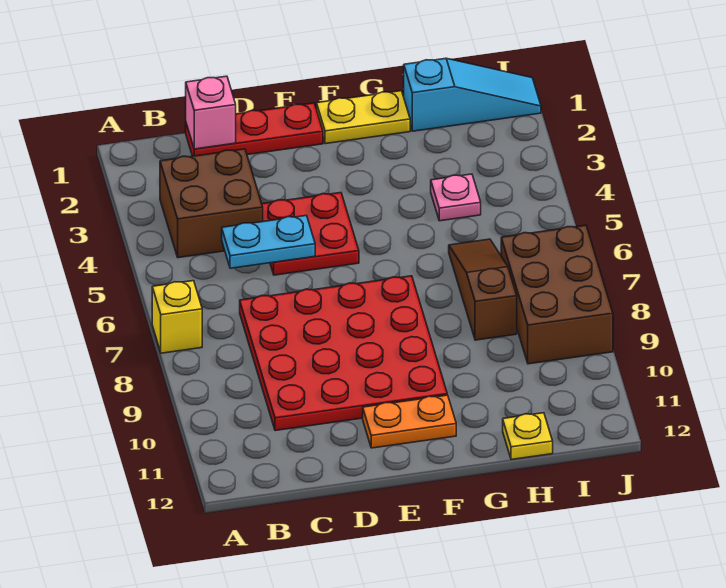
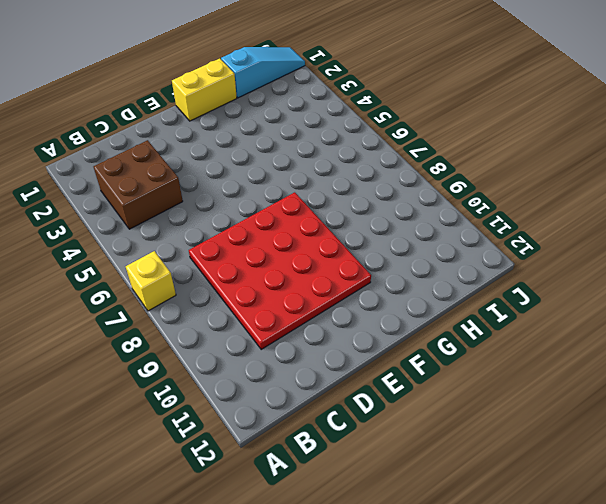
yellow 1x2 brick [172,58,237,121] -> yellow 1x2 plate [317,91,410,144]
none -> red 1x3 plate [186,103,323,156]
none -> red 2x2 plate [262,193,359,275]
none -> orange 1x2 plate [363,395,456,448]

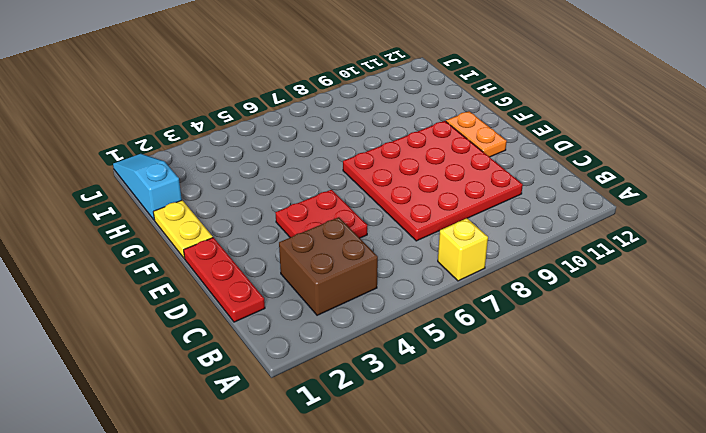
none -> pink 1x1 plate [431,174,481,221]
none -> brown 1x3 slope [449,239,517,340]
none -> yellow 1x1 plate [503,413,553,460]

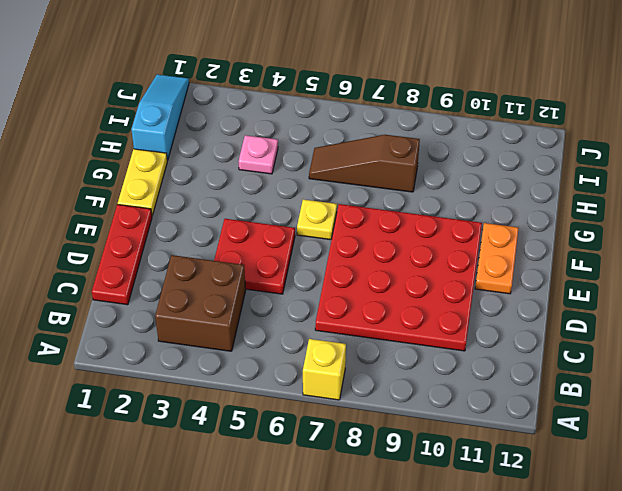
yellow 1x1 plate [297,199,337,240] -> yellow 1x1 plate moved to [503,413,553,460]
none -> brown 2x3 brick [501,225,613,364]
none -> pink 1x1 brick [186,76,236,149]
none -> cyan 1x2 plate [222,215,315,268]

